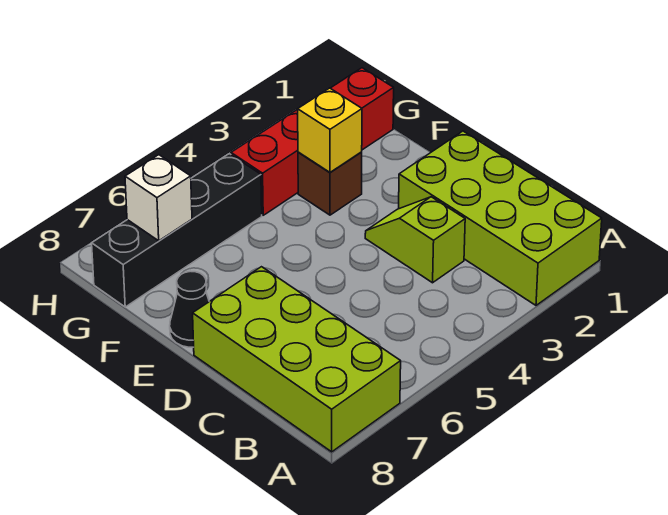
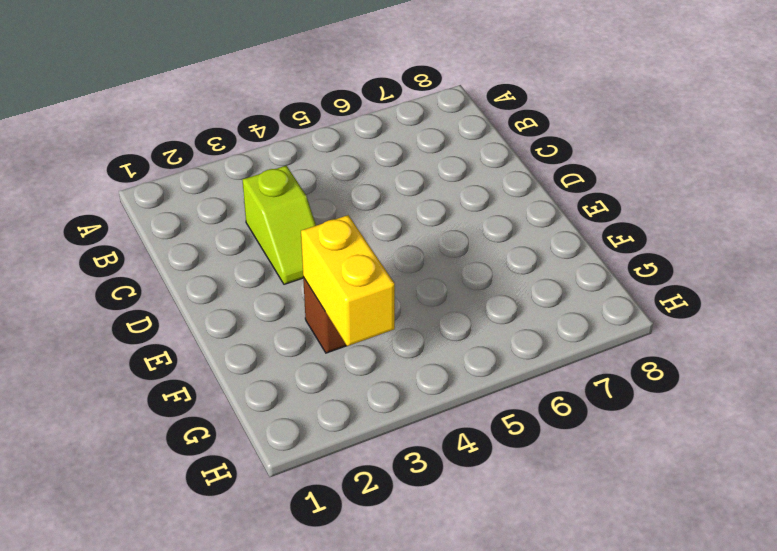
yellow 1x2 brick [301,215,395,346] -> yellow 1x1 brick [298,88,362,172]
none -> lime 2x4 brick [399,131,602,305]
none -> lime 2x4 brick [193,267,401,452]

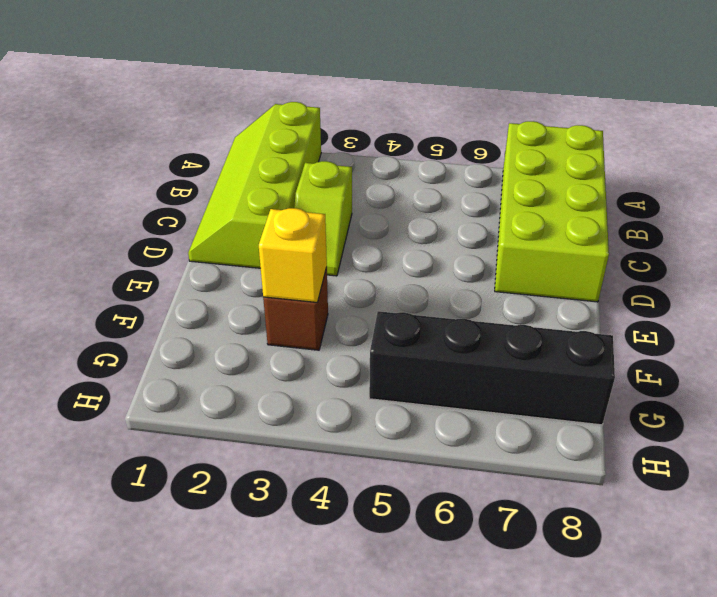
lime 2x4 slope [188,102,321,268] -> lime 2x4 brick [399,131,602,305]
none -> black 1x1 cone [170,271,209,347]
none -> red 1x4 brick [231,68,394,215]

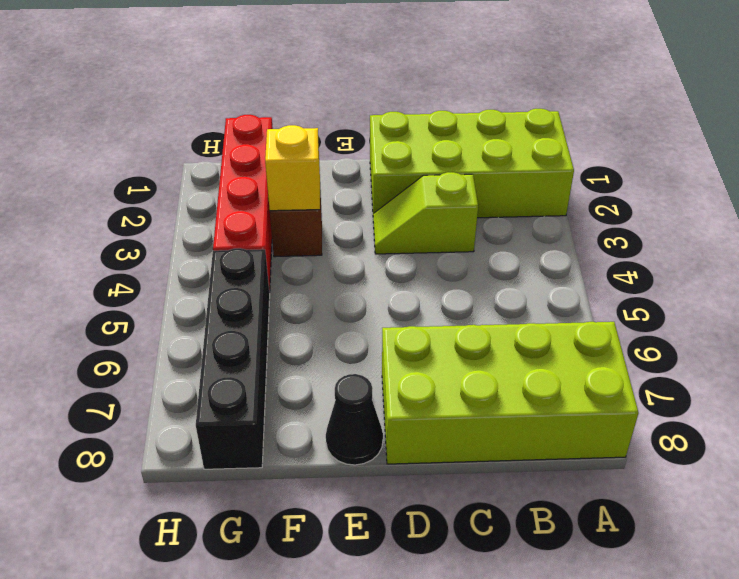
none -> white 1x1 brick [125,155,192,241]

